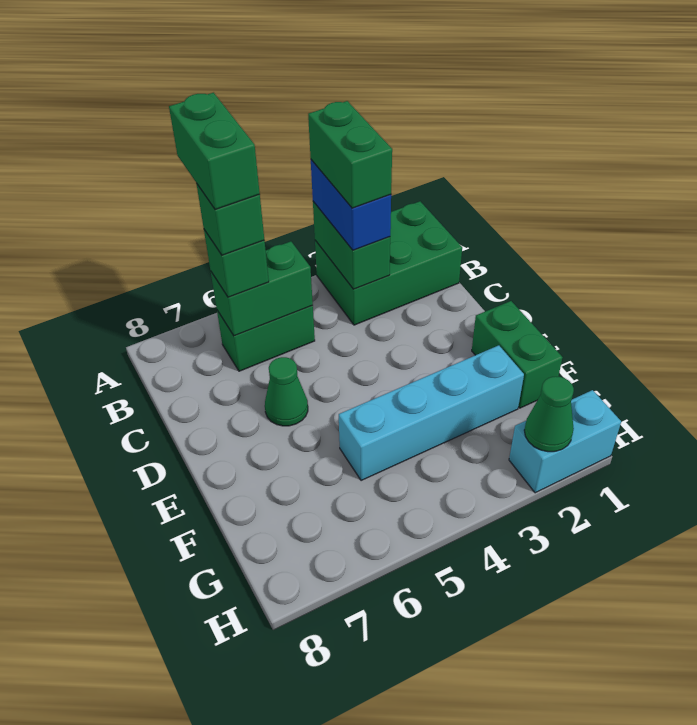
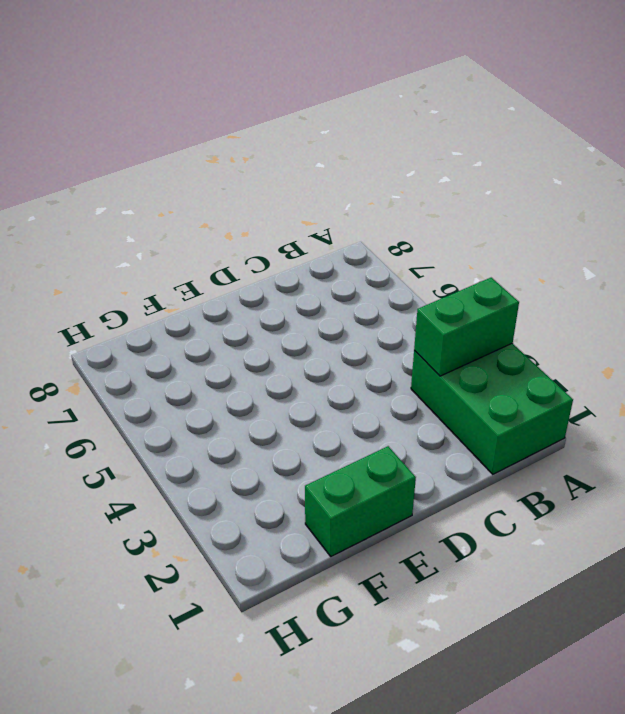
none -> green 1x2 brick [217,306,315,371]
none -> green 1x1 cone [265,357,308,426]
none -> cyan 1x4 brick [339,345,524,481]

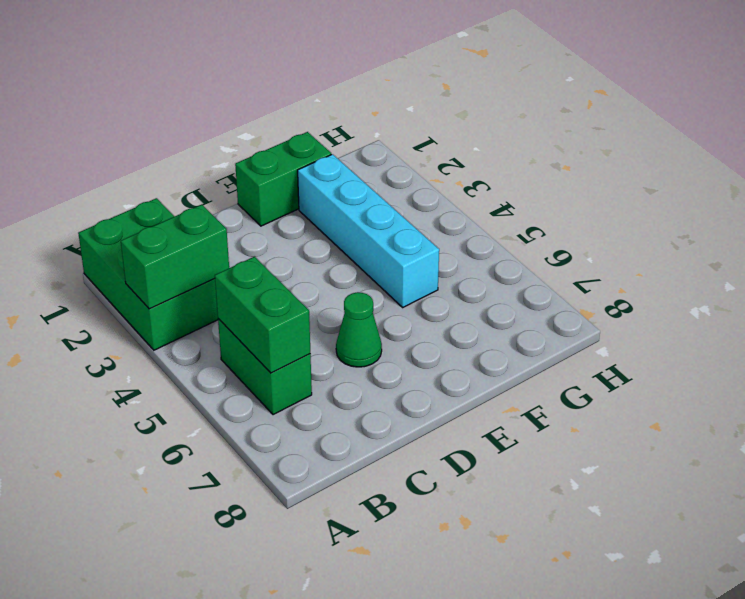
none -> cyan 1x2 brick [509,390,621,493]
none -> green 1x1 cone [524,377,574,452]
none -> blue 1x2 brick [311,160,391,250]

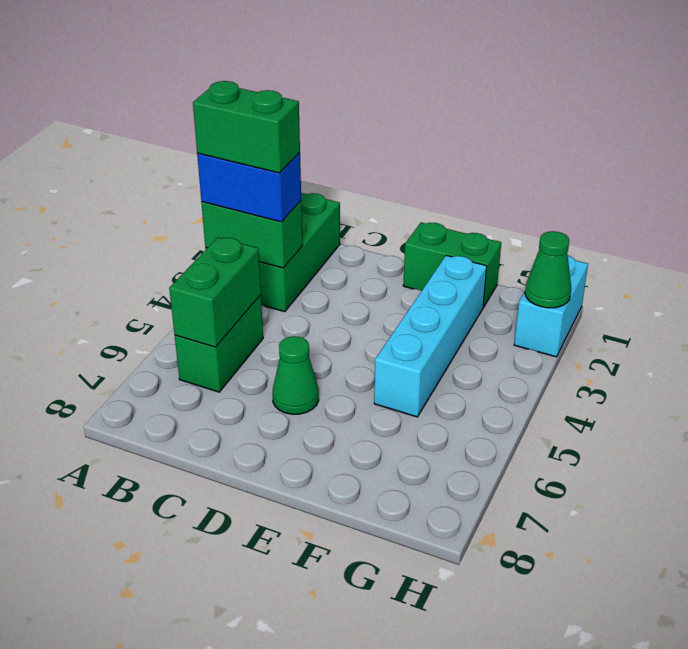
none -> green 1x1 brick [204,230,269,297]
none -> green 1x1 brick [196,183,264,255]
none -> green 1x2 brick [169,93,260,210]

